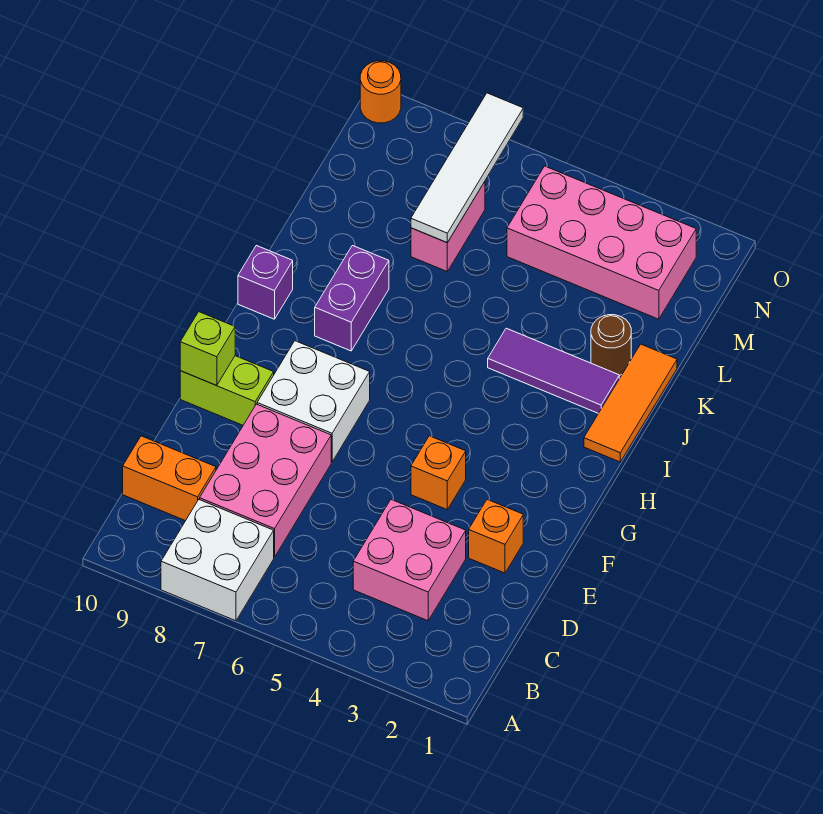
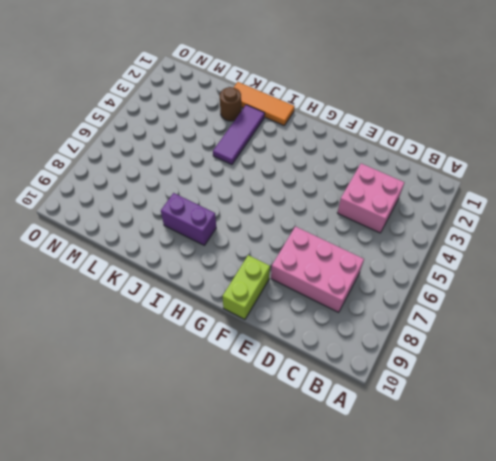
none -> white 2x2 brick [161,499,274,621]
none -> orange 1x2 brick [123,436,216,521]
none -> orange 1x1 brick [469,500,523,573]

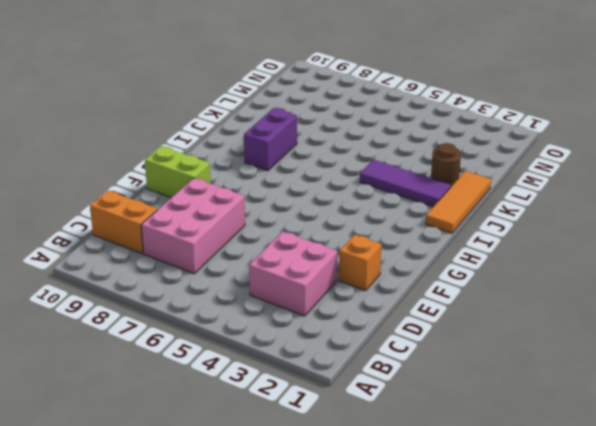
none -> white 2x2 brick [161,499,274,621]
none -> orange 1x1 brick [411,436,466,510]
none -> white 2x2 brick [257,341,370,462]

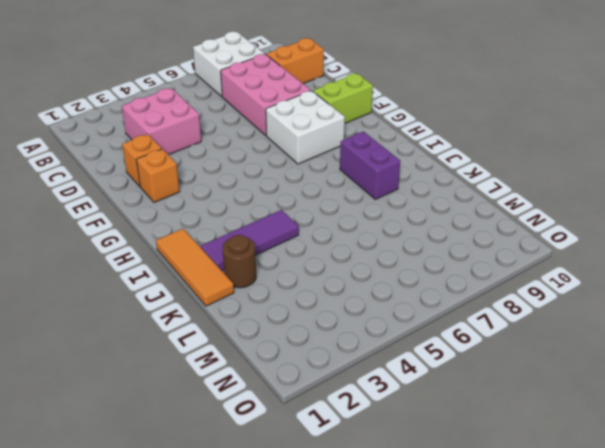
orange 1x1 brick [136,149,180,202] -> orange 1x1 brick moved to [411,436,466,510]
none -> purple 1x1 brick [238,245,293,319]
none -> pink 1x2 brick [411,182,485,271]
none -> pink 2x4 brick [507,166,696,319]

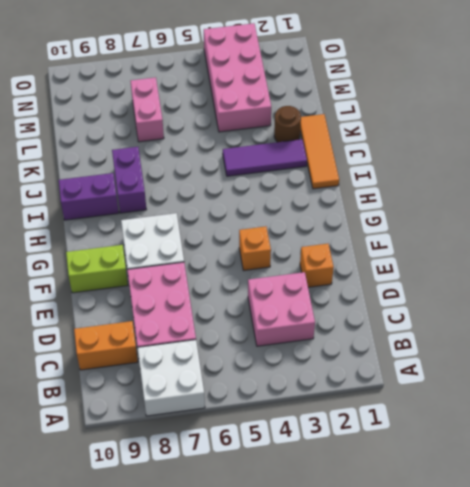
purple 1x2 brick [59,173,119,220] -> purple 1x1 brick [238,245,293,319]
pink 2x4 brick [204,23,271,132] -> pink 2x4 brick turned to [507,166,696,319]
none -> orange 1x1 round brick [360,61,401,123]
none -> lime 1x1 brick [180,312,235,386]
none -> white 1x4 tile [411,93,523,242]

